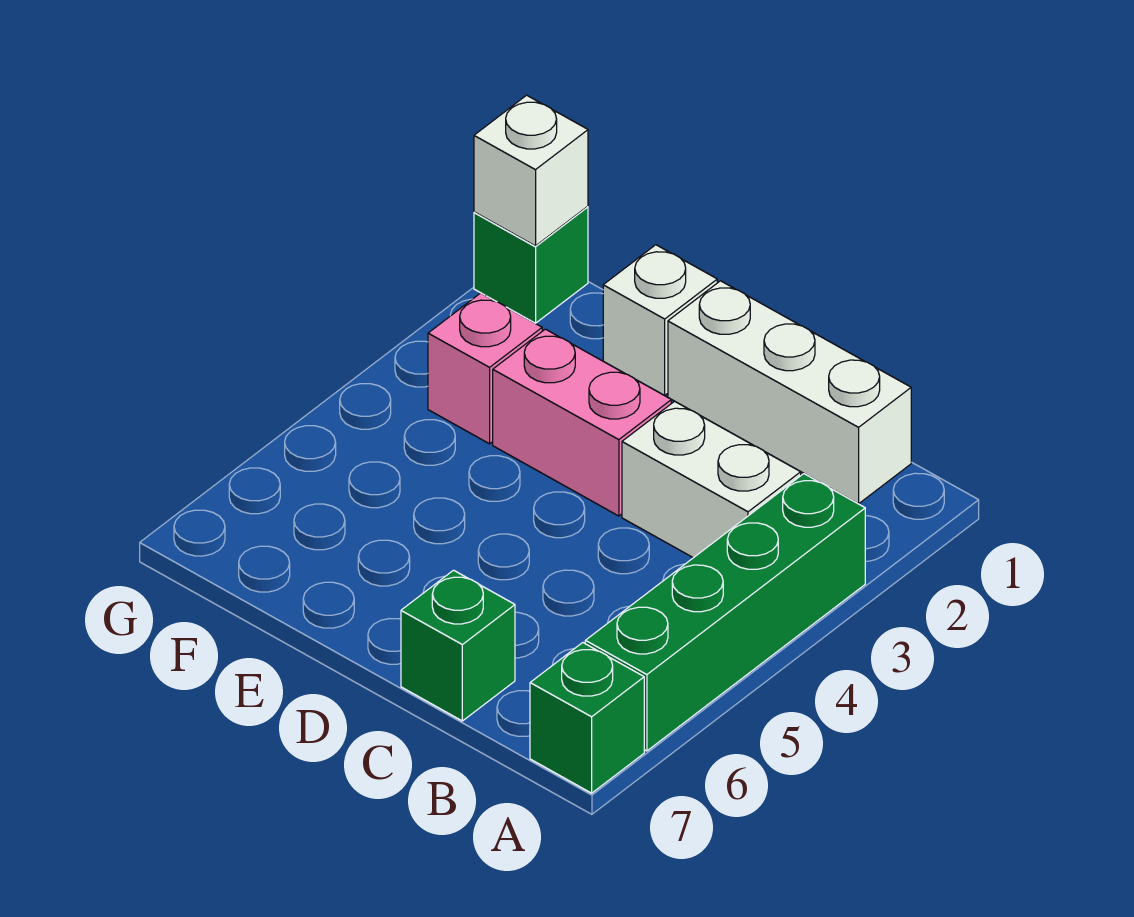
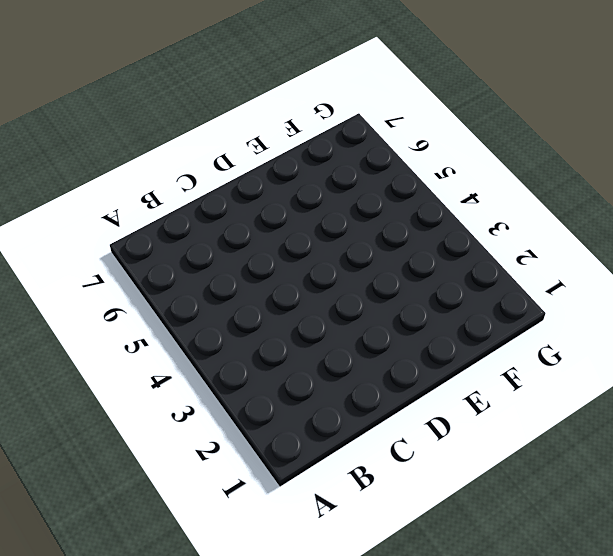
none -> green 1x4 brick [585,474,865,751]
none -> green 1x1 brick [530,643,644,793]

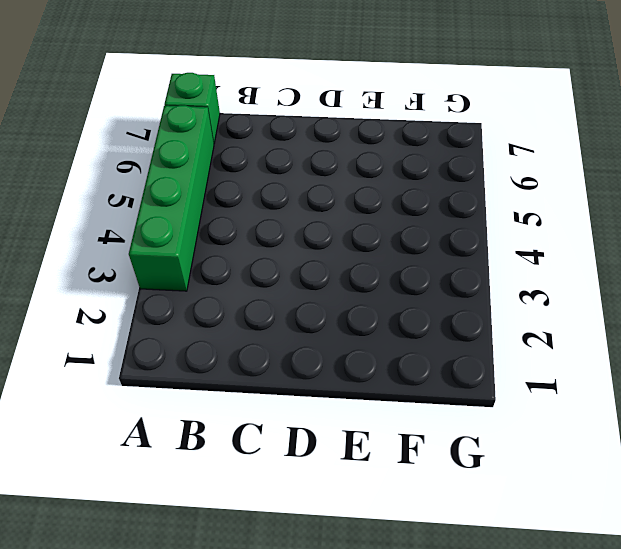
none -> white 1x3 brick [668,281,911,504]
none -> white 1x2 brick [622,401,801,558]

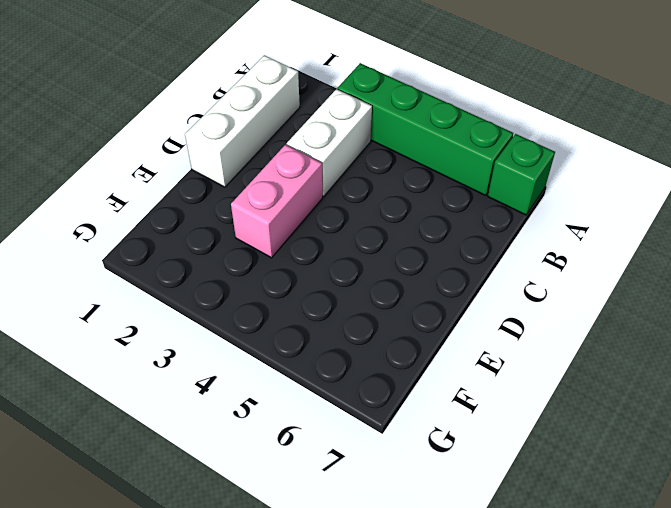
none -> green 1x1 brick [401,570,515,721]
none -> white 1x1 brick [603,245,717,396]

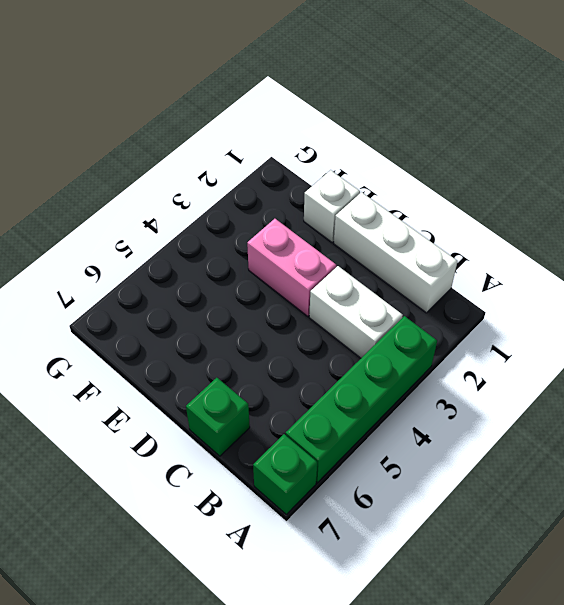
none -> pink 1x1 brick [428,293,542,444]
none -> green 1x1 brick [474,206,588,323]

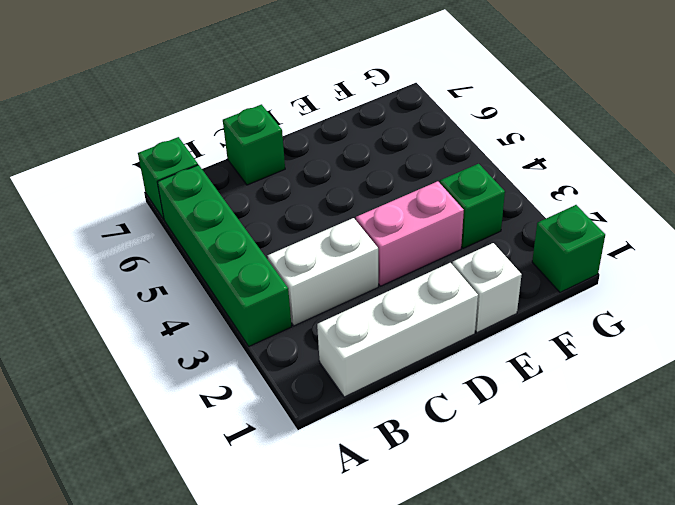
green 1x1 brick [440,164,505,248] -> pink 1x1 brick [428,293,542,444]
none -> white 1x1 brick [474,95,588,246]

